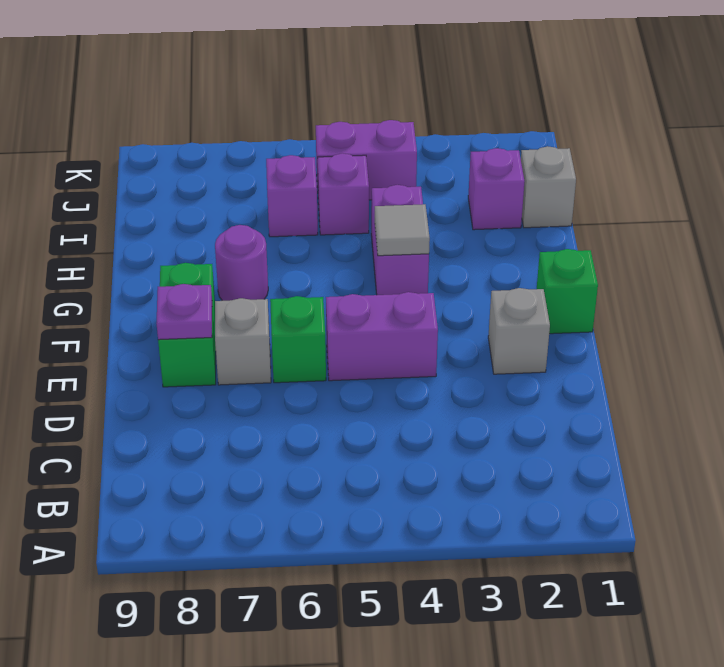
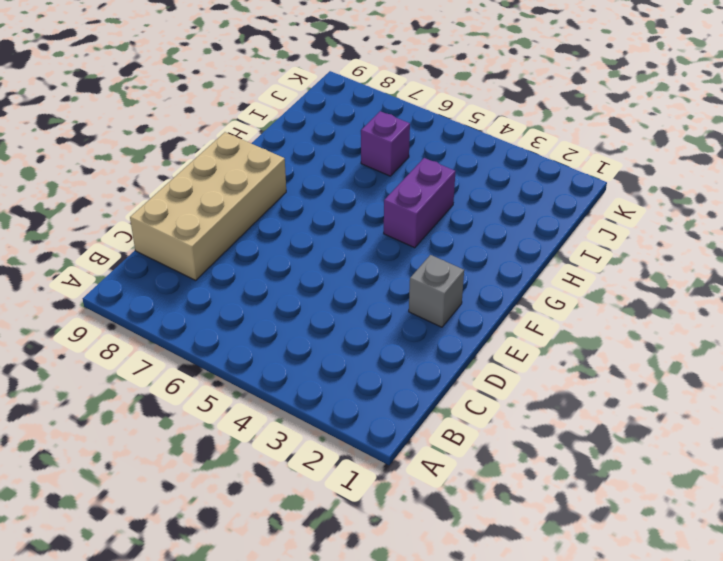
tan 2x4 brick [130,132,286,280] -> green 1x2 brick [158,263,216,387]
none -> purple 1x2 brick [326,292,438,381]
none -> green 1x1 brick [270,296,326,383]
none -> grey 1x1 brick [215,298,271,385]

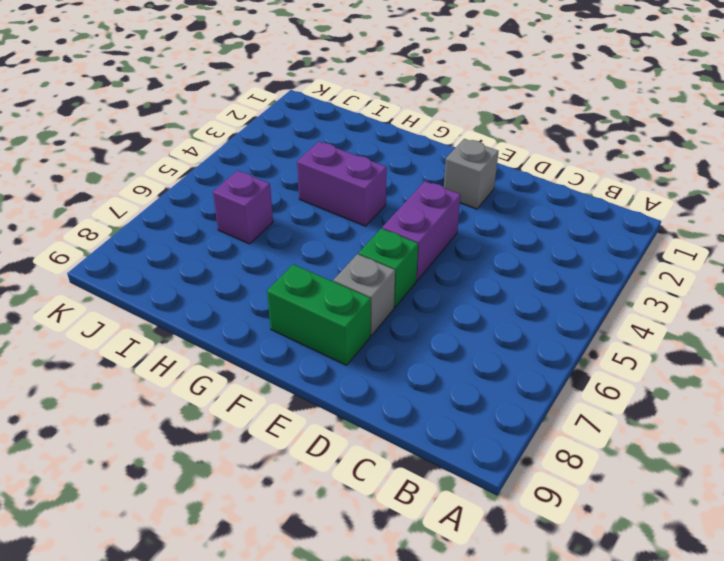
none -> green 1x1 brick [537,249,598,334]
none -> purple 1x1 round brick [215,225,268,301]
none -> grey 1x1 brick [521,146,576,228]

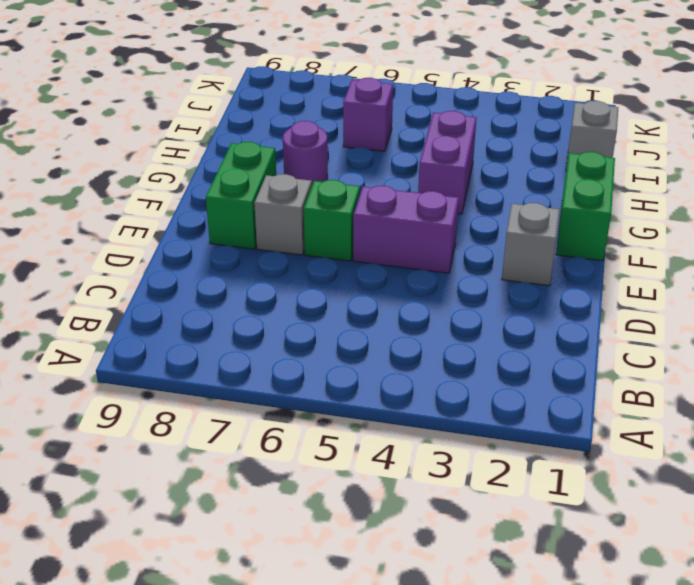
green 1x2 brick [556,152,615,261] -> green 1x1 brick [537,249,598,334]
none -> purple 1x1 brick [468,148,525,230]
none -> purple 1x1 brick [317,153,369,235]
none -> purple 1x2 brick [316,120,417,200]

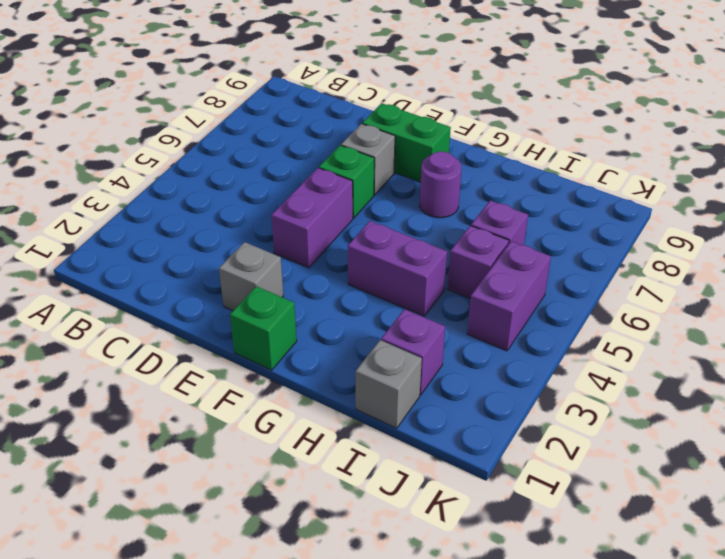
none -> purple 1x1 plate [156,284,212,340]
none -> grey 1x1 tile [375,204,430,256]

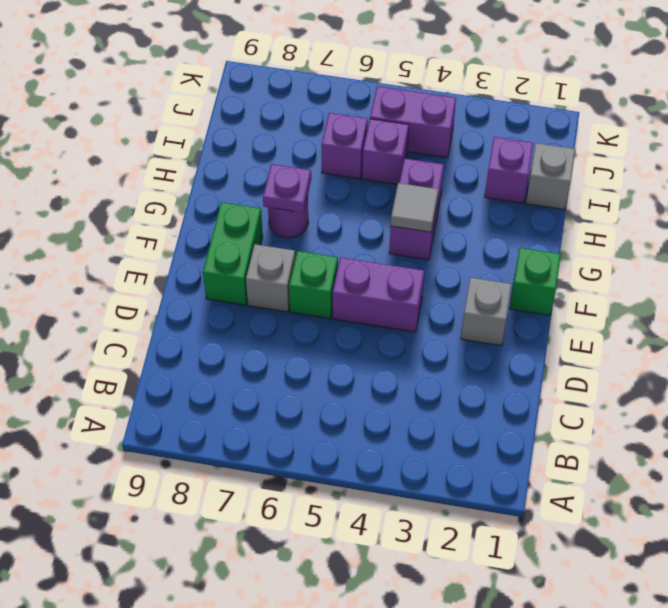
purple 1x1 plate [263,164,311,213] -> purple 1x1 plate moved to [156,284,212,340]

